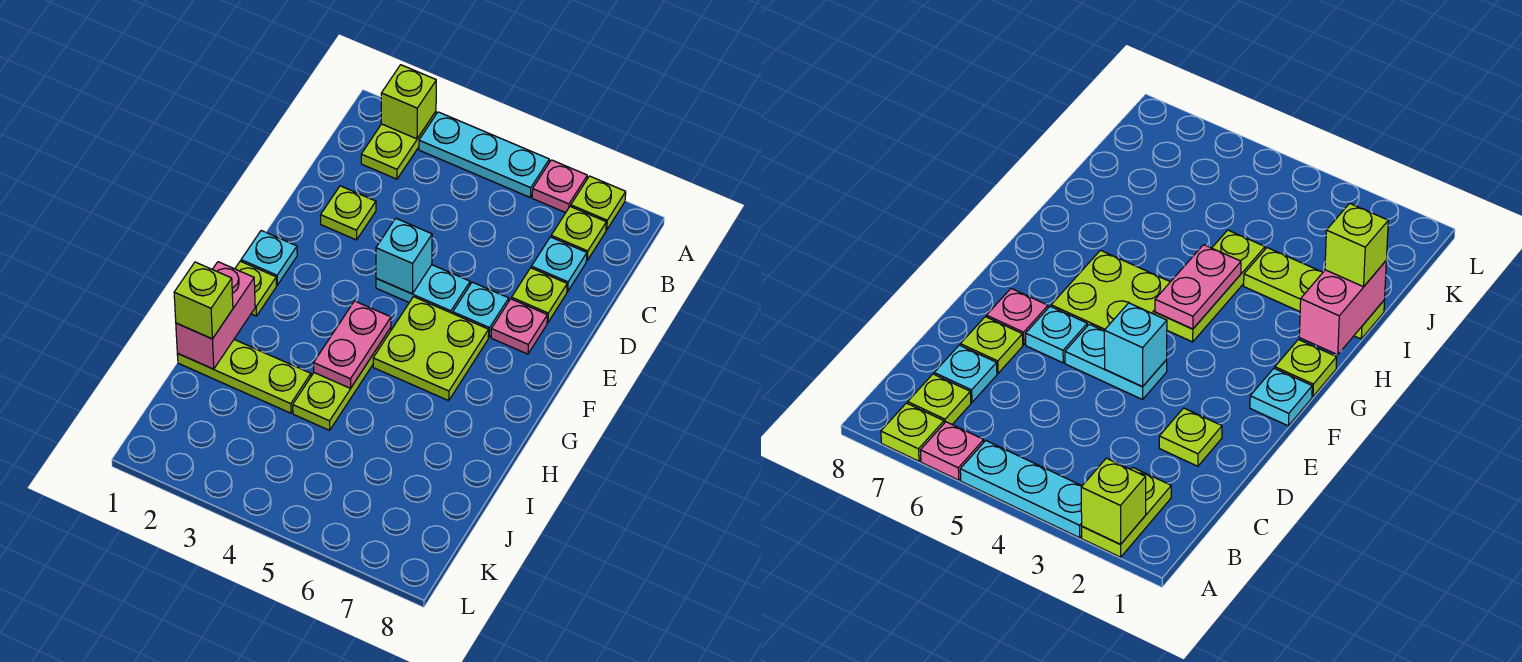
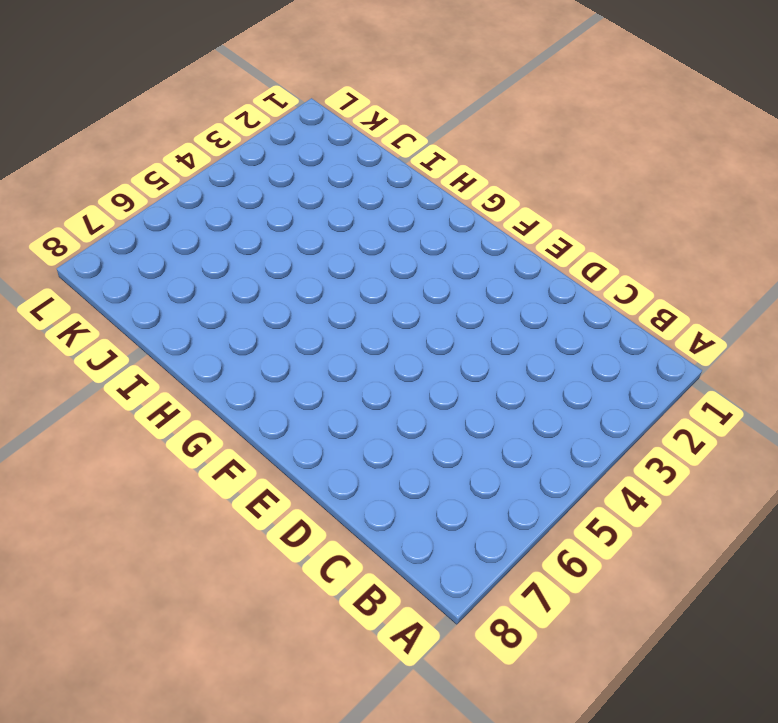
none -> lime 1x2 plate [361,112,436,179]
none -> cyan 1x3 plate [419,112,549,197]
none -> pink 1x1 plate [532,160,587,213]

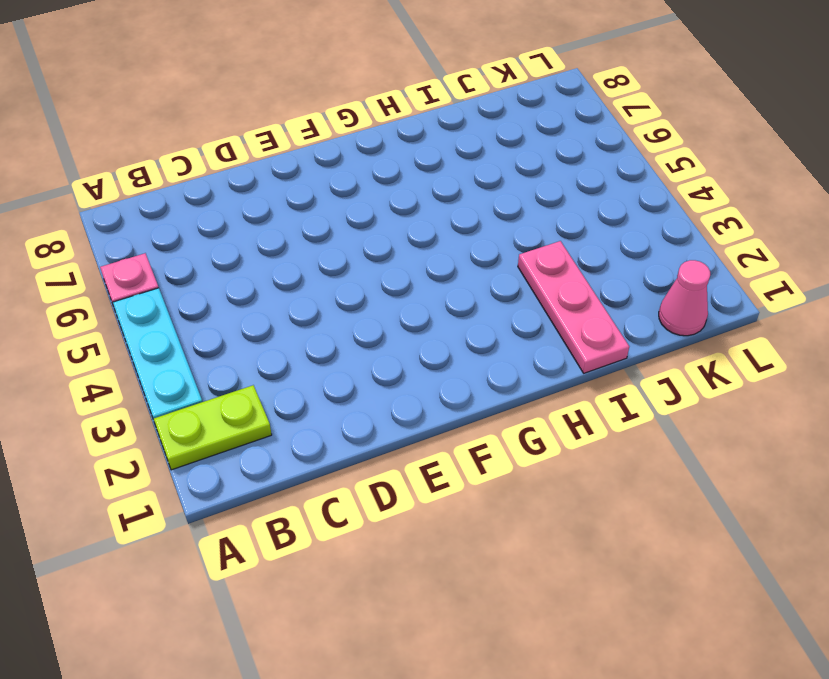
pink 1x3 plate [518,241,629,373] -> lime 1x3 plate [177,340,311,413]
pink 1x1 cone [659,260,710,336] -> none
none -> lime 1x1 plate [571,176,626,230]
none -> lime 1x1 plate [551,206,606,260]
none -> cyan 1x1 plate [531,237,587,292]

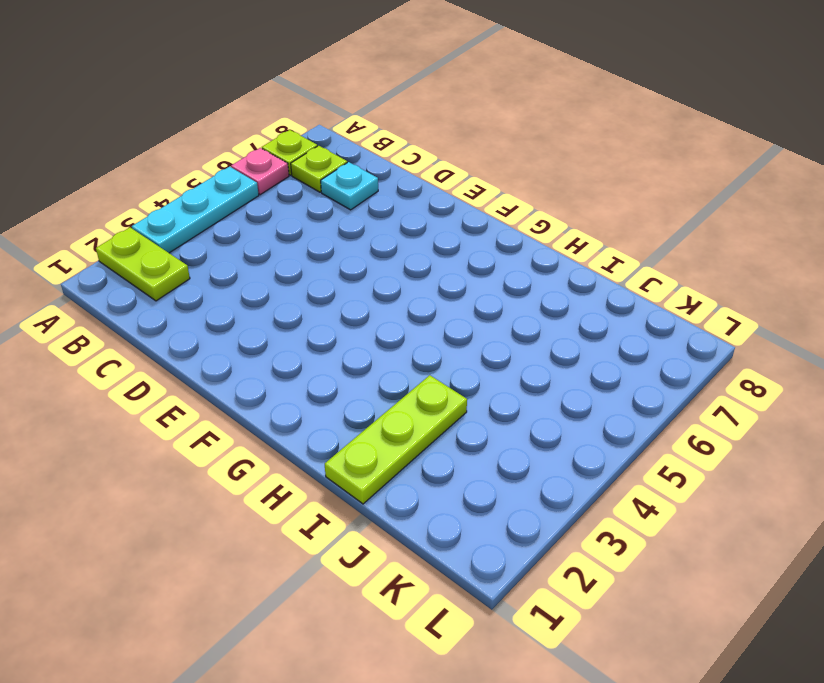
none -> lime 1x1 plate [320,186,376,240]
none -> lime 1x1 plate [512,268,567,323]
none -> cyan 1x2 plate [376,265,470,313]

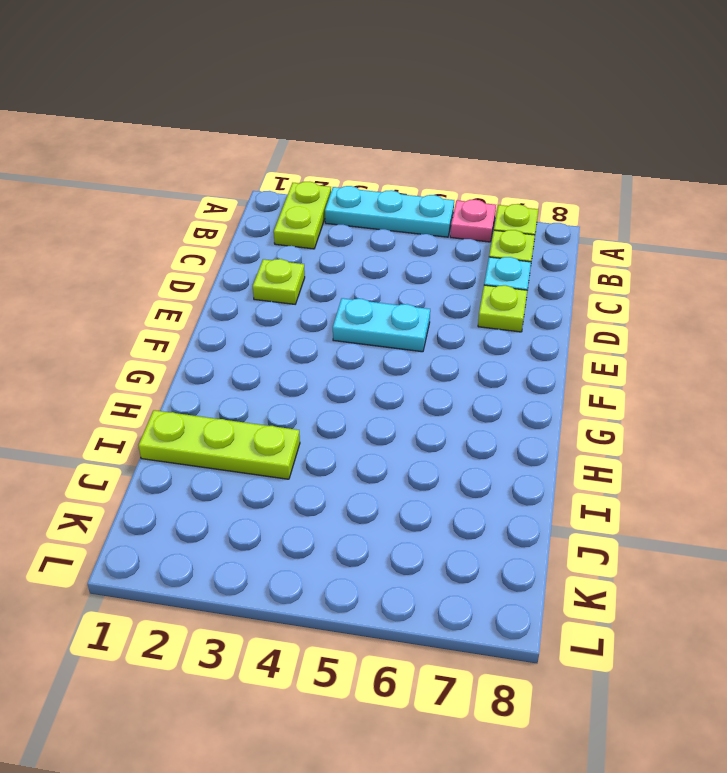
none -> cyan 1x1 plate [453,282,509,337]
none -> pink 1x1 plate [491,299,547,354]
none -> cyan 1x1 plate [241,231,297,285]

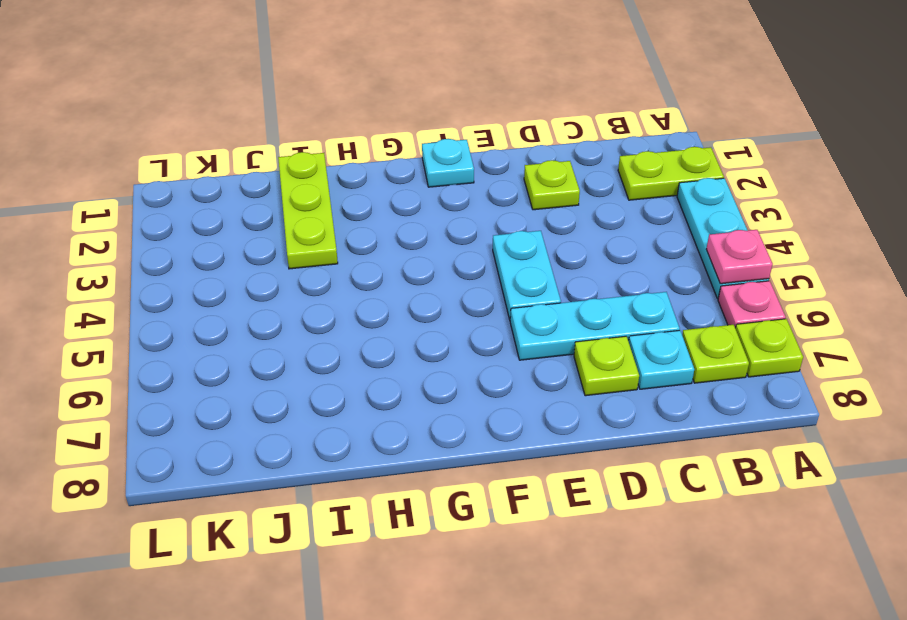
pink 1x1 plate [706,230,773,284] -> pink 1x1 plate moved to [491,299,547,354]
cyan 1x3 plate [510,292,680,360] -> cyan 1x1 plate [453,282,509,337]
none -> lime 2x2 plate [373,297,489,401]
none -> lime 1x1 plate [235,261,276,316]
none -> lime 1x3 plate [293,328,391,430]

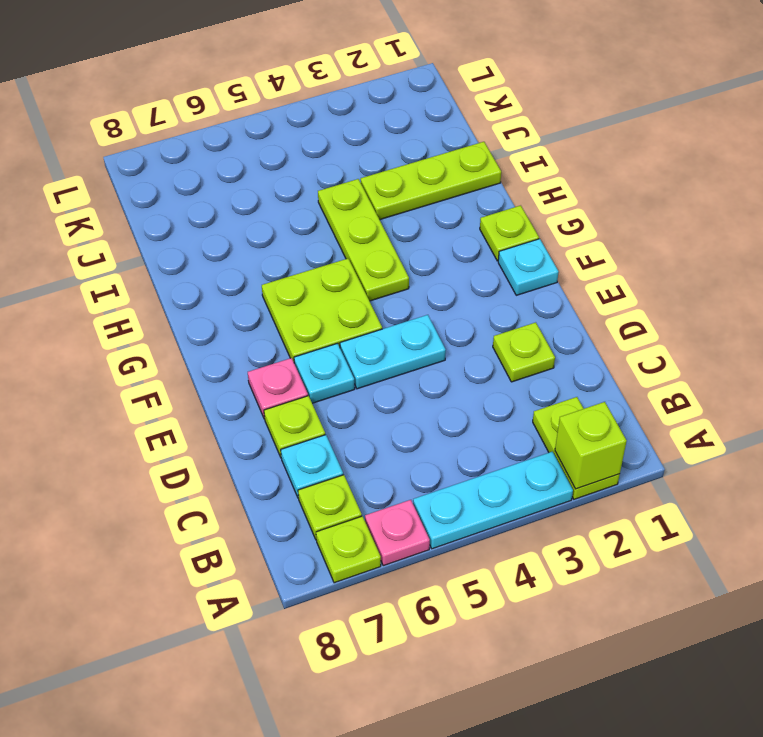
none -> cyan 1x1 brick [376,218,432,294]
none -> pink 1x2 plate [314,301,391,389]
none -> pink 1x2 brick [176,262,255,369]

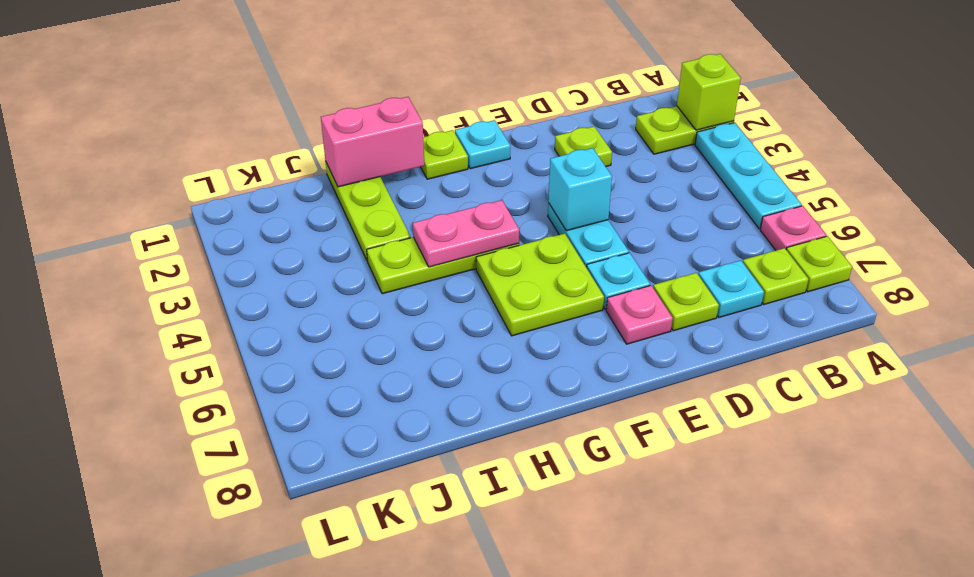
none -> lime 1x1 brick [174,262,233,339]

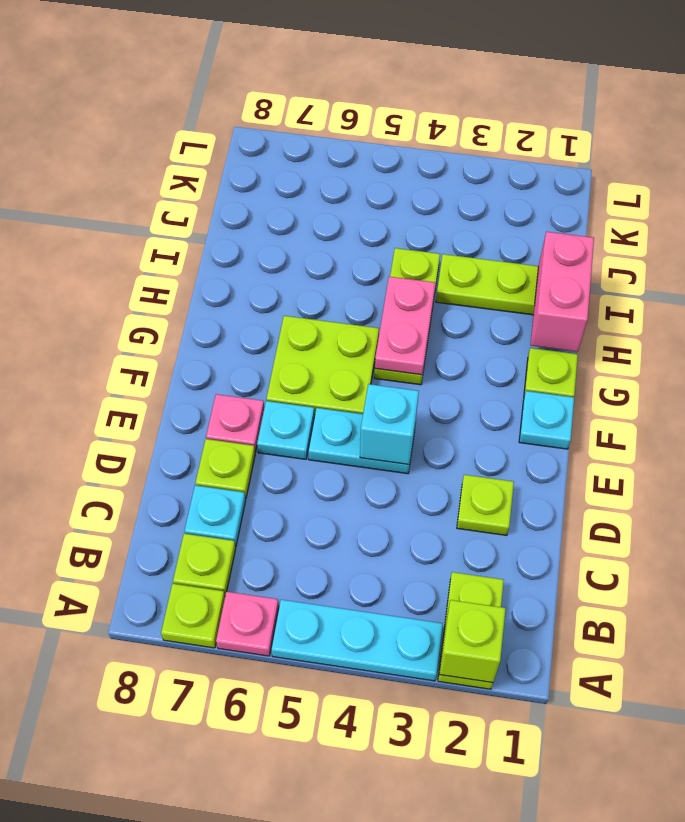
none -> lime 1x1 brick [174,262,233,339]

